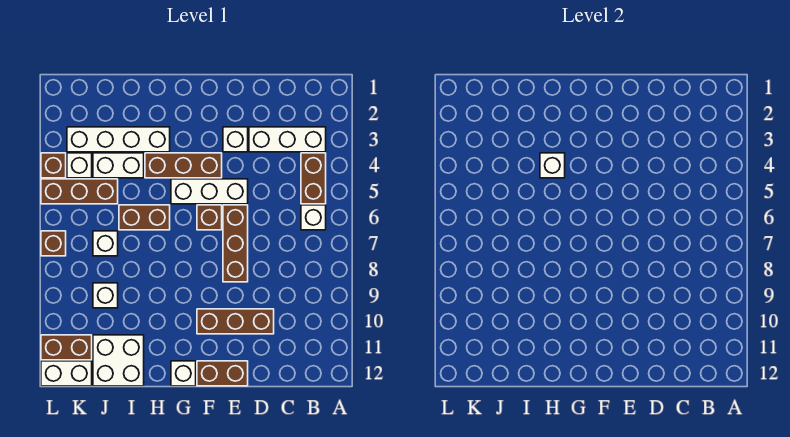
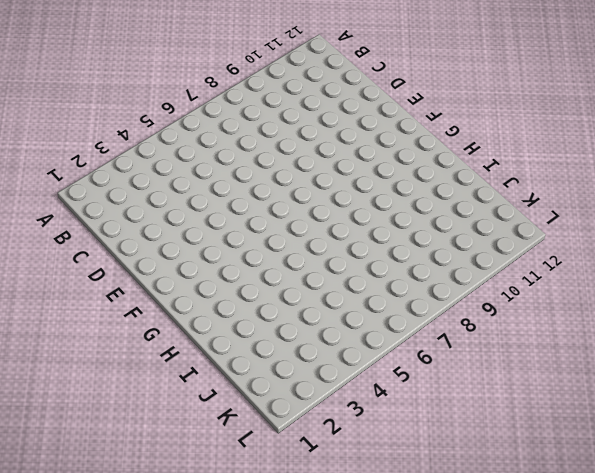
none -> white 1x3 brick [249,127,326,152]
none -> brown 1x2 brick [301,153,326,204]
none -> white 1x1 brick [301,205,326,230]

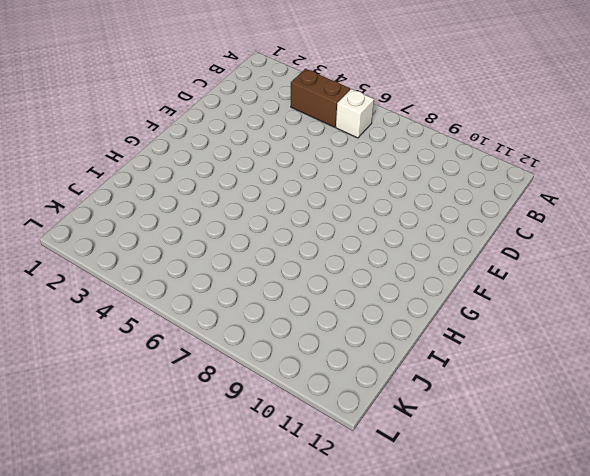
none -> white 1x3 brick [249,127,326,152]
none -> brown 1x3 brick [197,309,274,334]
none -> white 1x1 brick [223,127,248,152]

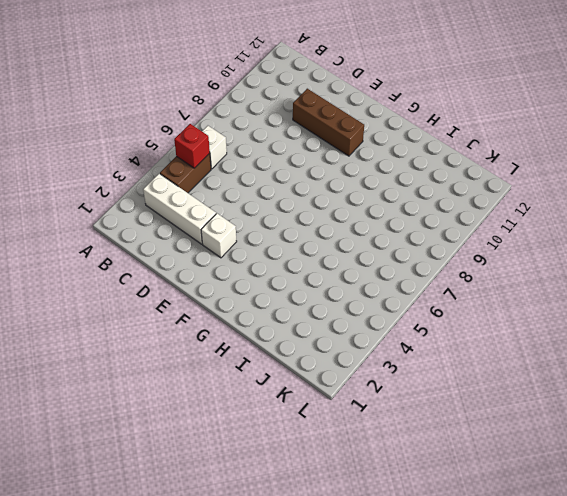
red 1x1 brick [174,124,210,168] -> none
none -> white 1x3 brick [171,179,248,204]
none -> brown 1x3 brick [223,205,248,282]
none -> brown 1x2 brick [197,361,248,386]

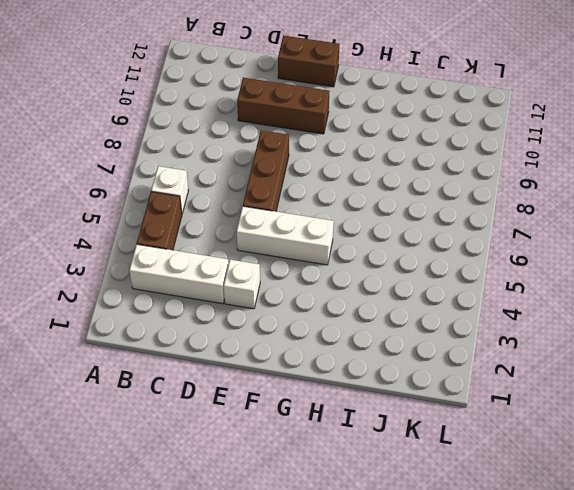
none -> brown 1x3 brick [145,153,222,178]
none -> brown 1x1 brick [197,205,222,230]
none -> white 1x1 brick [171,361,196,386]

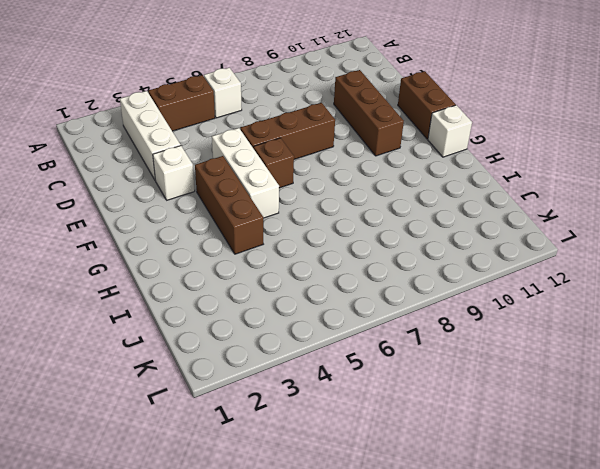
none -> white 1x4 brick [67,127,170,152]
none -> brown 1x2 brick [119,205,170,230]
none -> white 1x2 brick [93,153,144,178]

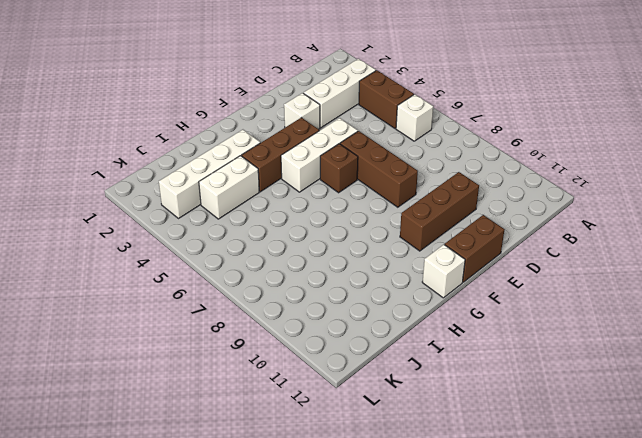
none -> brown 1x2 brick [119,205,170,230]
none -> white 2x2 brick [93,335,144,386]
none -> brown 1x3 brick [41,179,118,204]

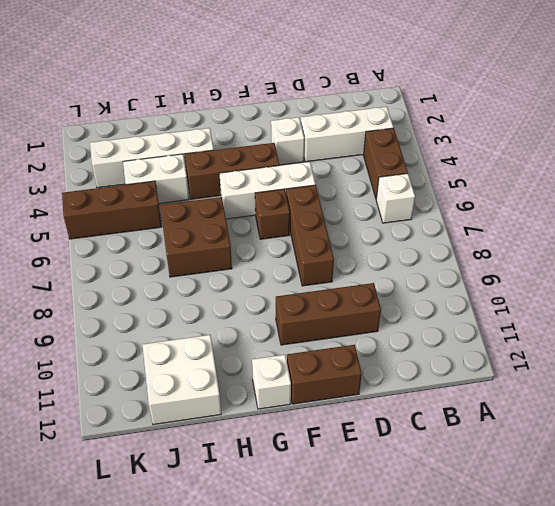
brown 2x2 brick [160,197,232,277] -> brown 1x2 brick [119,205,170,230]
none -> white 1x1 brick [93,231,118,256]
none -> white 1x1 brick [93,283,118,308]
none -> white 1x1 brick [67,153,92,178]

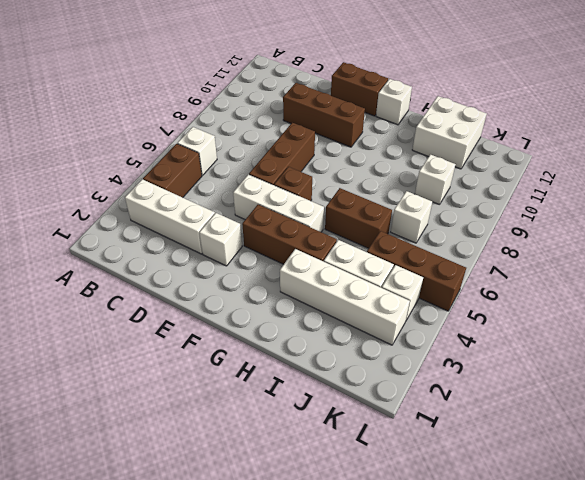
none -> brown 1x2 brick [41,335,92,360]
none -> white 1x2 brick [41,361,92,386]
none -> brown 1x1 brick [41,153,66,178]

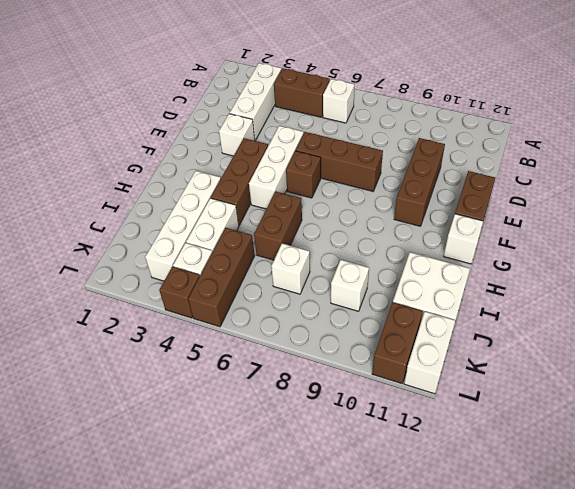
none -> brown 1x1 brick [41,231,66,256]
none -> white 1x1 brick [540,153,565,178]

